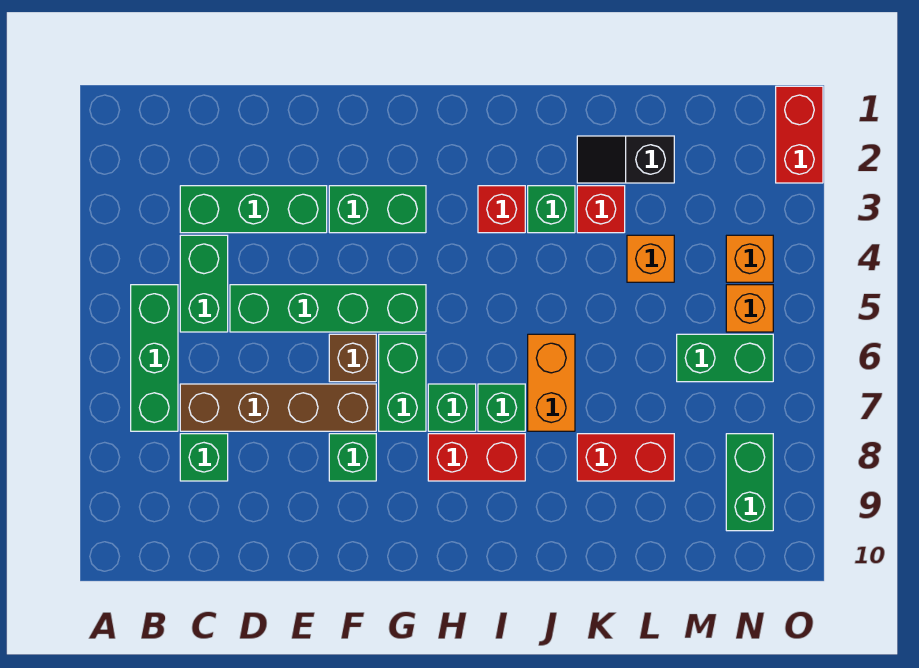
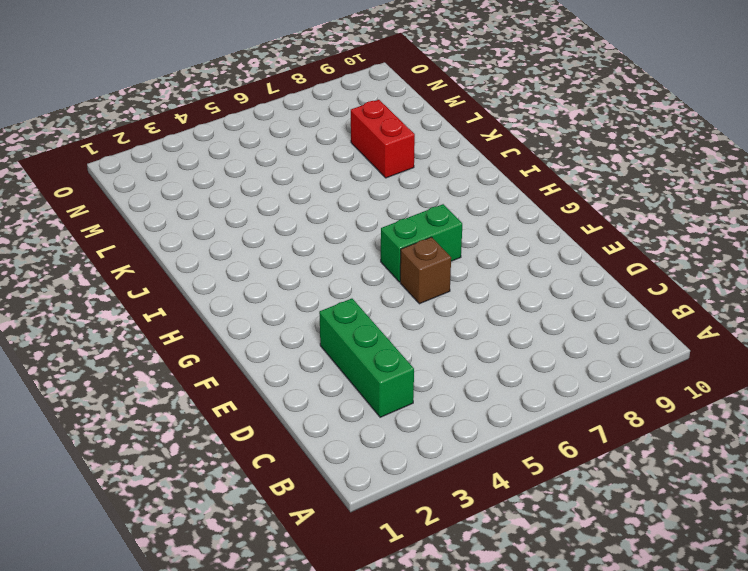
none -> green 1x3 brick [131,285,178,431]
none -> green 1x2 brick [180,235,228,332]
none -> brown 1x4 brick [180,384,376,431]

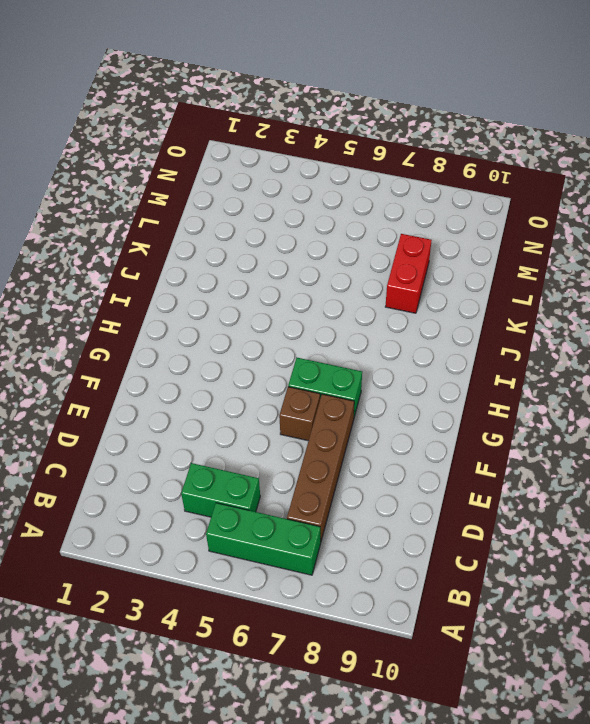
none -> green 1x3 brick [180,186,327,233]
none -> green 1x1 brick [180,434,228,481]
none -> green 1x4 brick [230,285,426,332]

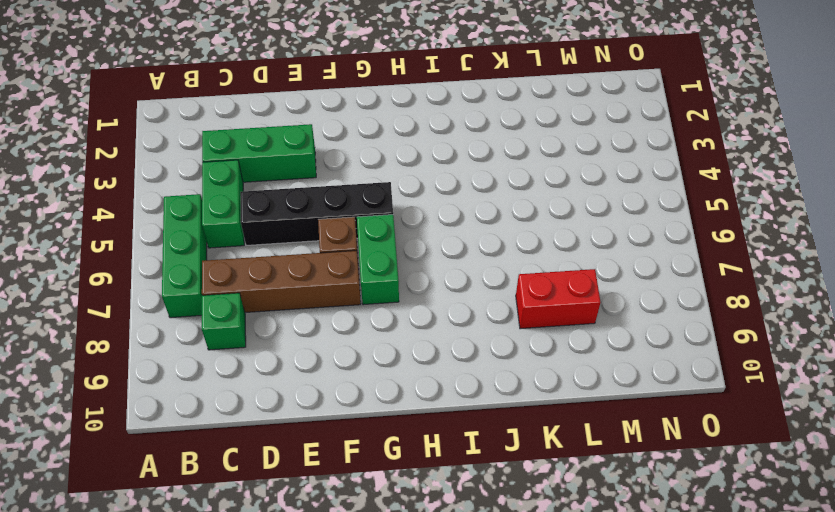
black 1x4 brick [240,182,393,245] -> green 1x4 brick [230,285,426,332]
none -> green 1x2 brick [329,186,426,233]
none -> green 1x1 brick [329,434,376,481]
none -> green 1x1 brick [428,384,476,431]

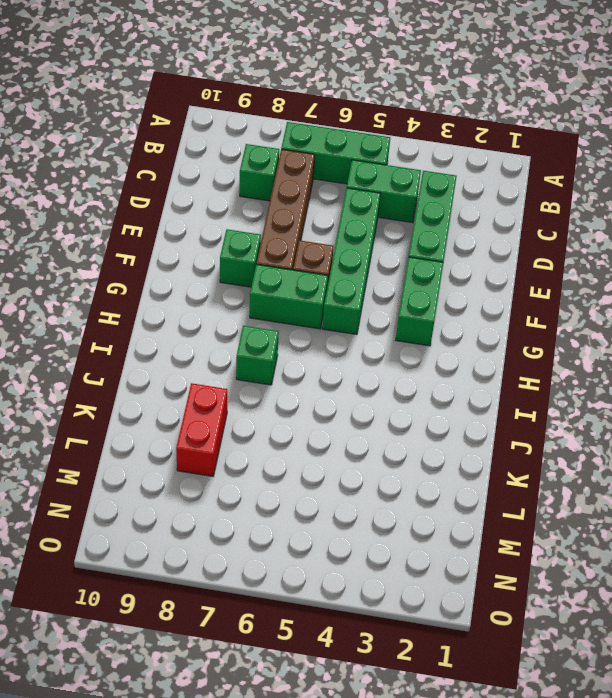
none -> green 1x1 brick [428,384,476,431]
none -> red 1x2 brick [428,434,525,481]
none -> red 1x1 brick [478,186,525,233]

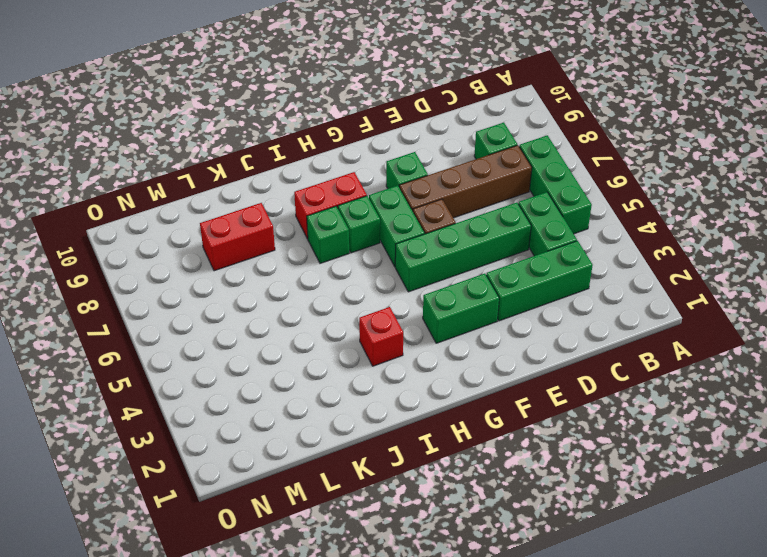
none -> green 1x1 brick [528,186,575,233]
none -> orange 1x2 brick [528,334,575,431]
none -> black 1x2 slope [577,136,674,183]

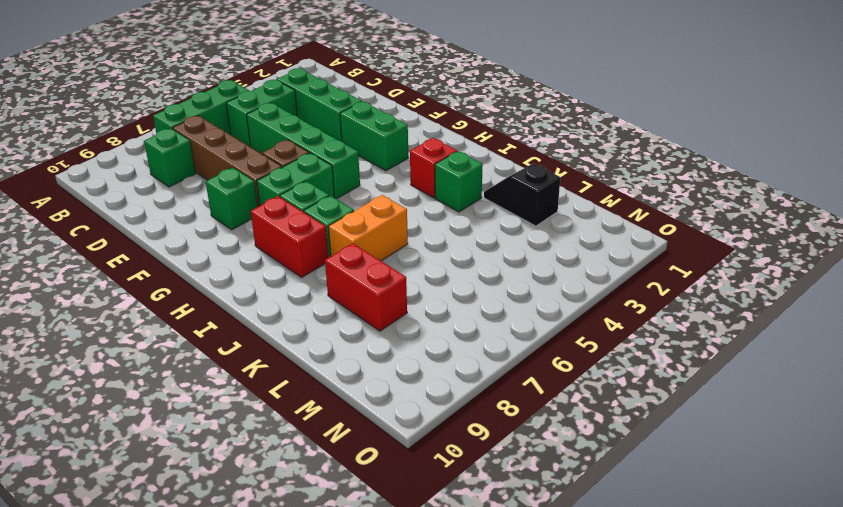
none -> red 1x1 brick [577,186,625,233]
none -> orange 1x1 brick [627,235,674,282]
none -> green 1x2 brick [677,334,773,382]

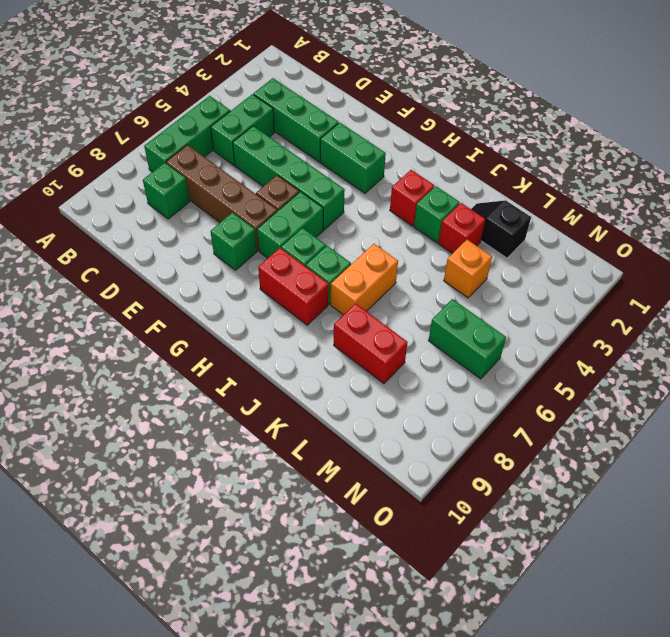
none -> orange 1x1 brick [726,235,773,282]
none -> orange 1x1 brick [726,285,773,332]
none -> green 1x2 brick [726,434,773,531]

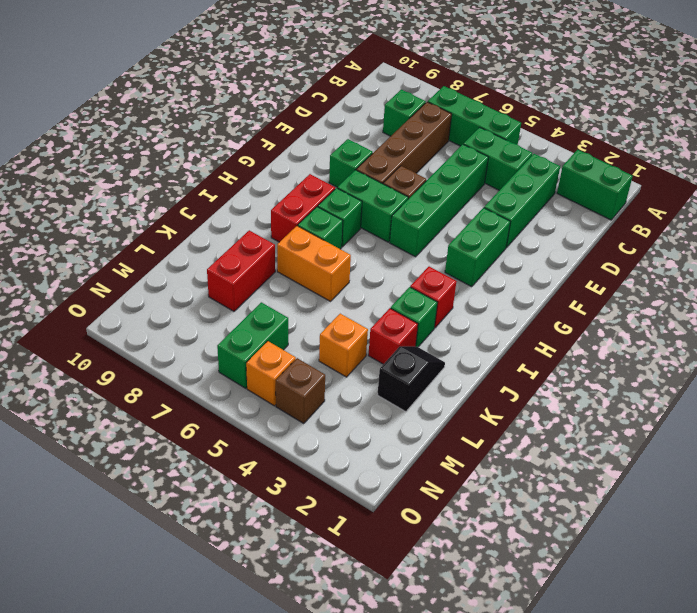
green 1x2 brick [557,150,633,220] -> green 1x2 brick moved to [726,434,773,531]
brown 1x1 brick [276,358,325,424] -> orange 1x1 brick [726,235,773,282]
none -> red 1x2 brick [776,86,823,183]

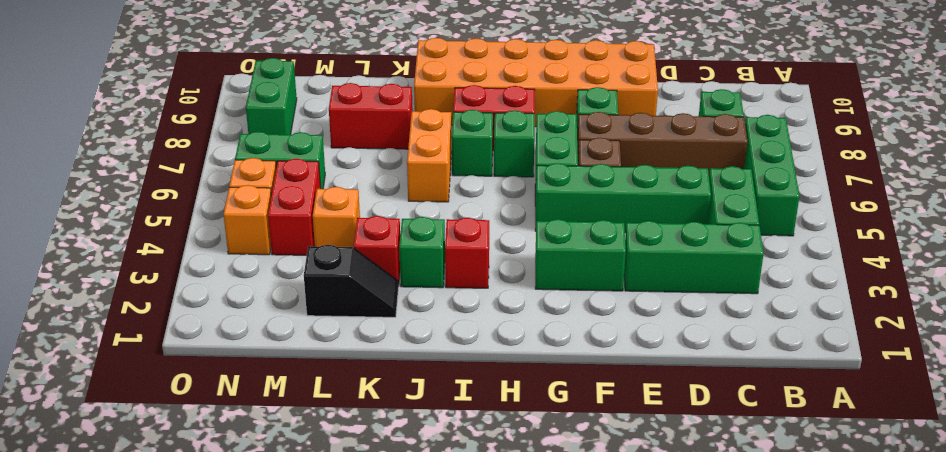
orange 2x6 brick [414,38,658,127] -> none
red 1x2 brick [268,159,321,255] -> red 1x2 brick moved to [776,86,823,183]

